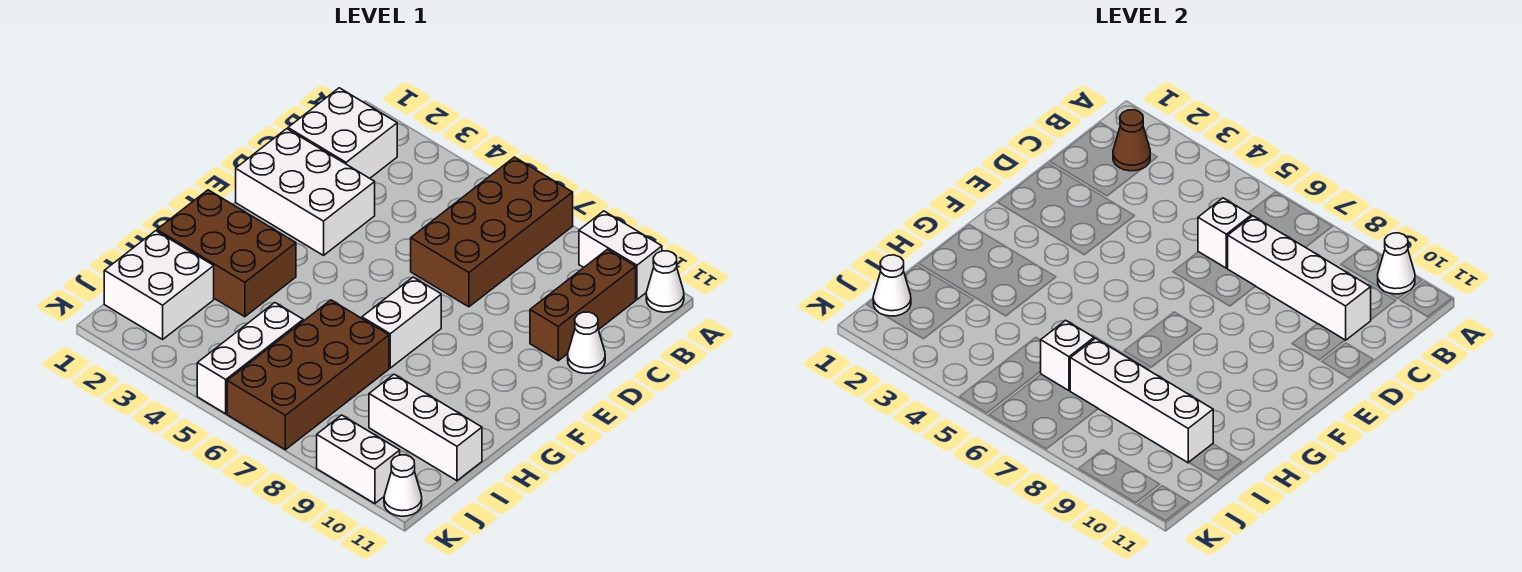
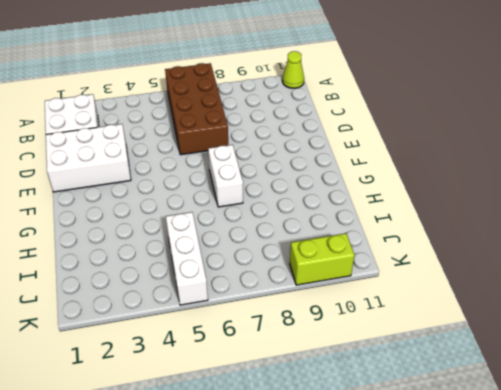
lime 1x1 cone [282,51,304,88] -> white 1x1 cone [646,251,684,312]
lime 1x2 brick [290,233,355,285] -> white 1x2 brick [317,415,400,504]
none -> white 1x2 brick [579,211,662,299]
none -> brown 1x3 brick [530,249,636,361]
none -> white 1x1 cone [568,312,605,373]

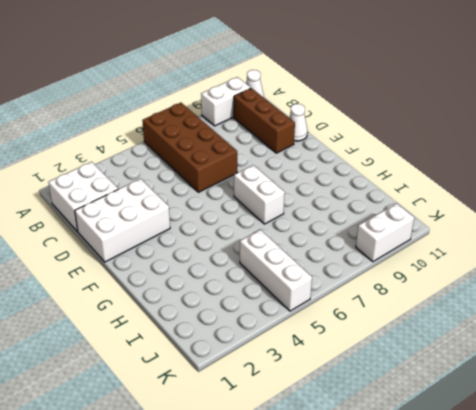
none -> brown 2x3 brick [157,190,296,317]
none -> brown 2x4 brick [227,300,389,450]
none -> white 2x2 brick [104,231,214,339]

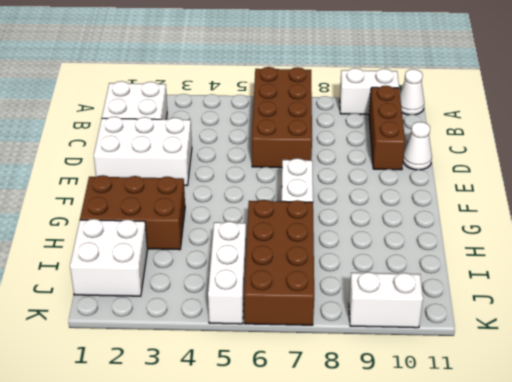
none -> white 1x3 brick [369,374,482,481]
none -> white 1x1 cone [384,455,422,516]
none -> white 1x1 cone [1378,233,1415,294]

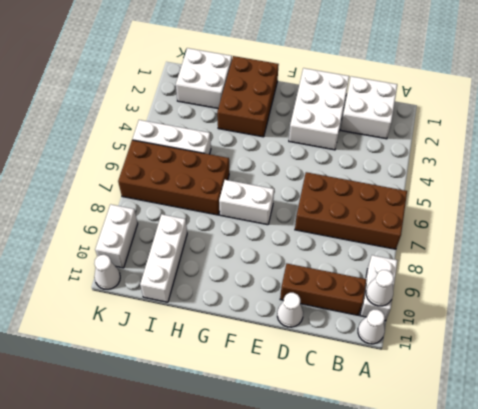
none -> brown 1x1 cone [1113,110,1150,171]
none -> white 1x1 brick [1198,198,1252,268]
none -> white 1x4 brick [1228,216,1371,340]

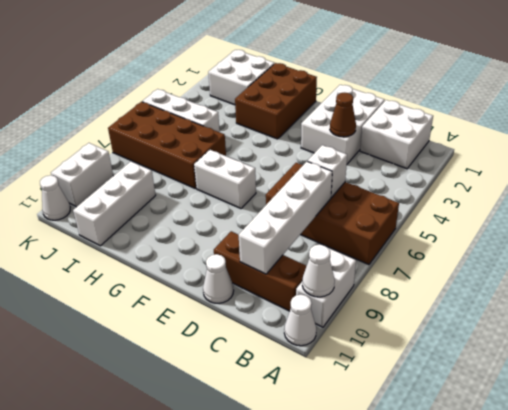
brown 1x1 cone [330,93,356,137] -> brown 1x1 cone moved to [1113,110,1150,171]
none -> white 1x1 brick [1040,320,1094,391]
none -> white 1x4 brick [1070,338,1213,463]
none -> white 1x1 cone [873,255,911,316]

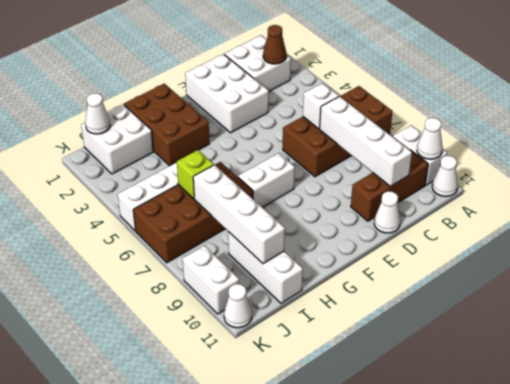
lime 1x1 brick [177,150,214,199] -> white 1x1 brick [1040,320,1094,391]

